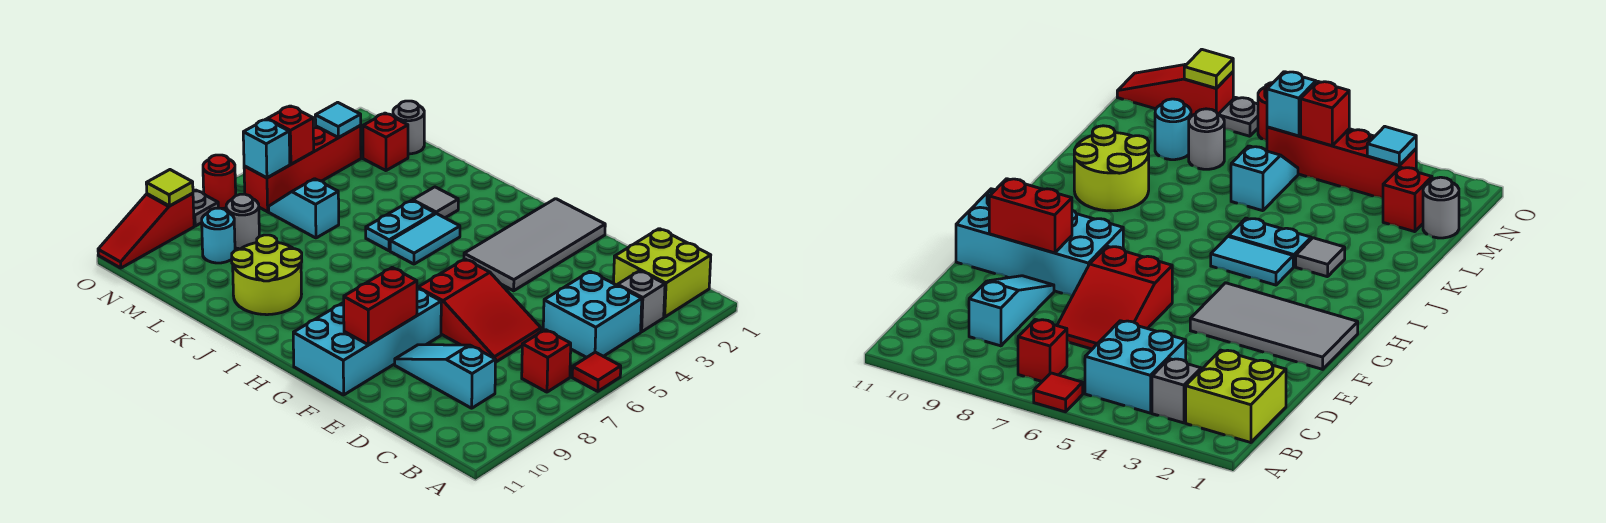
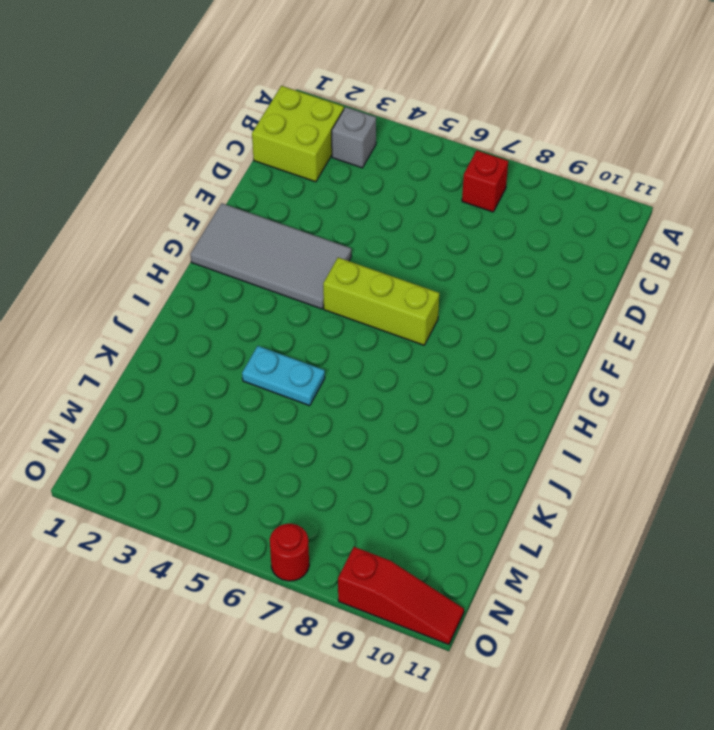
lime 1x3 brick [323,258,439,345] -> none
none -> red 1x1 tile [572,352,621,391]
none -> cyan 2x2 brick [543,271,642,357]
none -> cyan 1x3 slope [395,345,496,408]

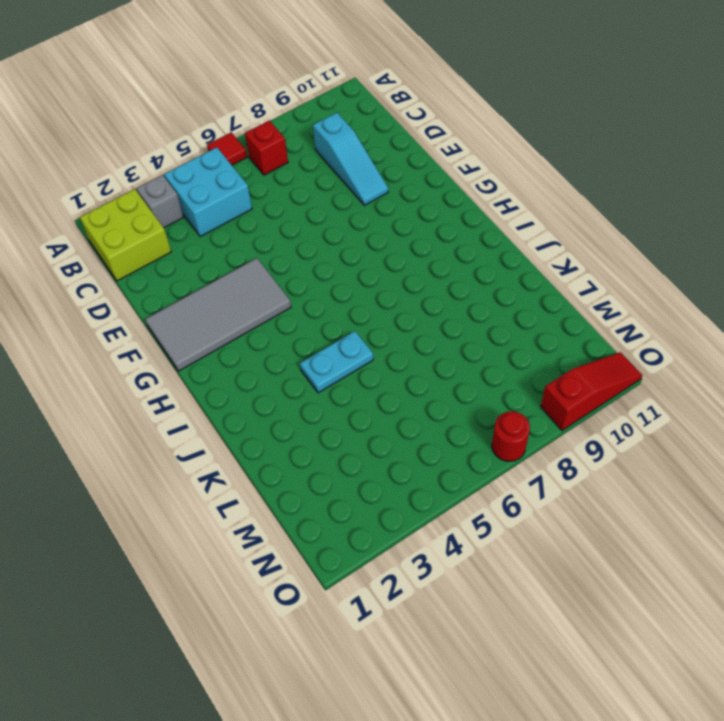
none -> red 2x3 slope [418,259,541,362]
none -> cyan 2x4 brick [293,288,441,395]
none -> cyan 1x2 tile [390,214,460,264]

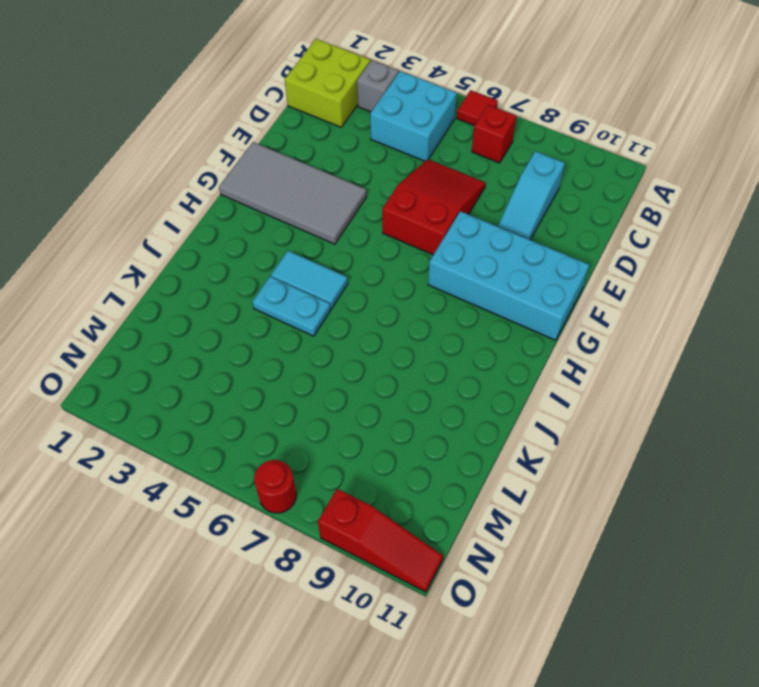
none -> grey 1x1 tile [413,187,458,218]
none -> lime 2x2 round brick [232,235,302,315]
none -> cyan 1x2 slope [269,179,339,238]

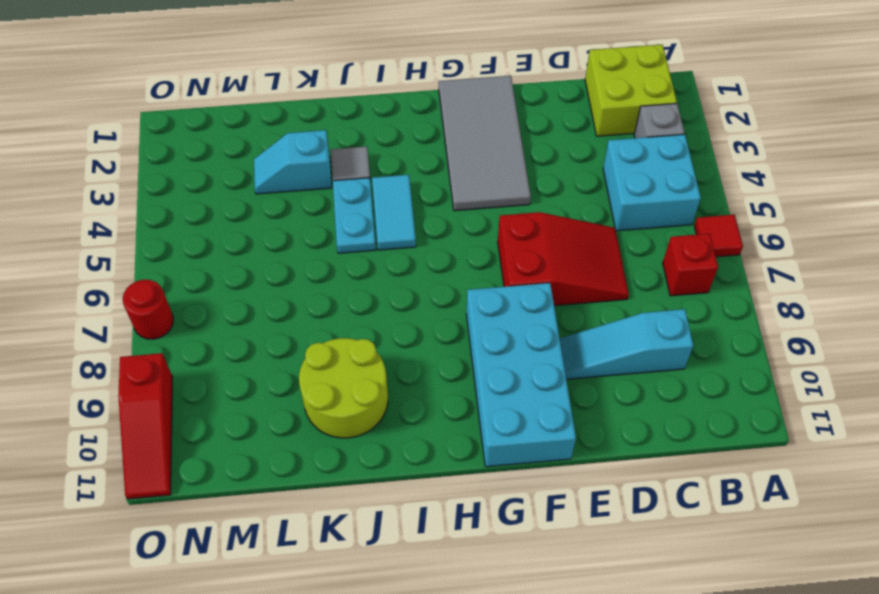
cyan 1x2 slope [254,130,332,194] -> cyan 1x2 slope moved to [269,179,339,238]
none -> grey 1x1 round brick [393,101,424,154]
none -> red 1x1 brick [363,113,408,171]
none -> grey 1x1 round brick [226,194,259,249]

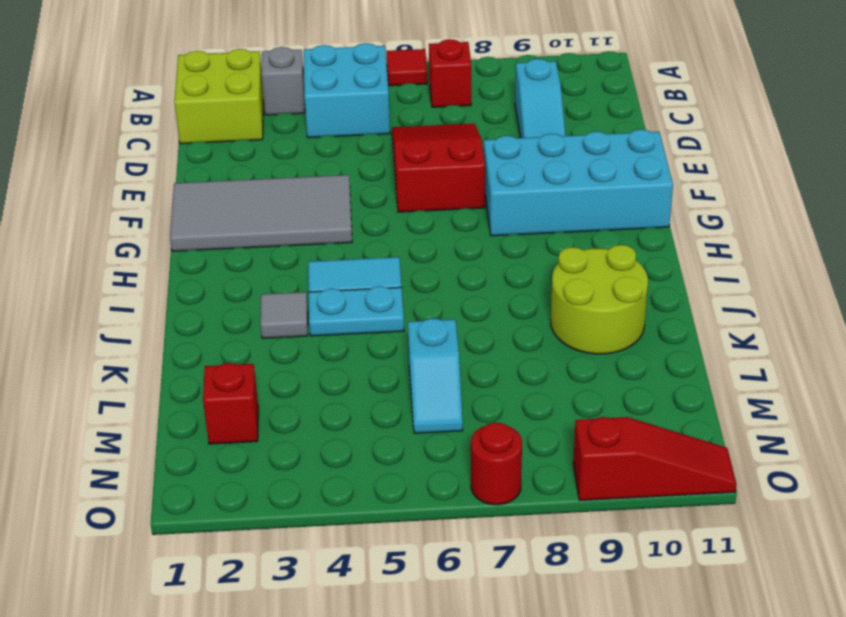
none -> grey 1x1 round brick [393,101,424,154]
none -> grey 1x1 round brick [226,194,259,249]
none -> cyan 1x1 round brick [202,208,235,263]

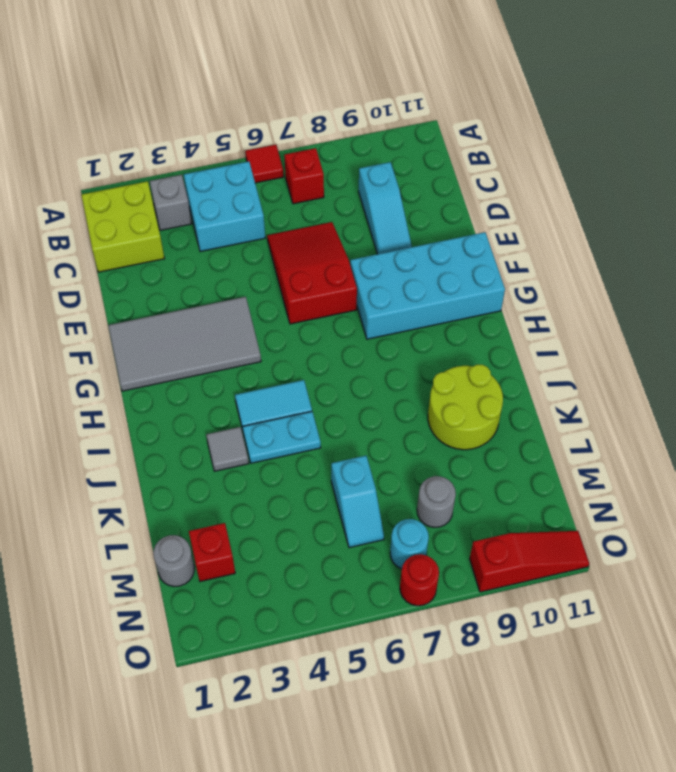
cyan 1x1 round brick [390,519,429,569] -> cyan 1x1 round brick moved to [202,208,235,263]
none -> red 1x4 brick [244,125,361,212]
none -> grey 1x1 plate [193,190,218,226]
none -> red 1x2 brick [344,268,417,345]

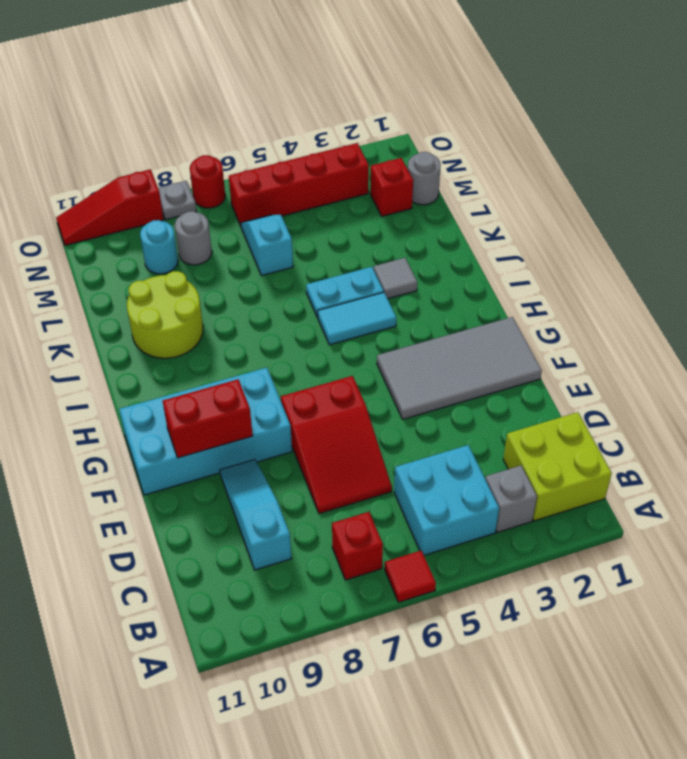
none -> cyan 1x1 tile [315,102,361,138]
none -> red 1x1 brick [267,106,314,164]
none -> cyan 1x1 brick [243,119,290,178]

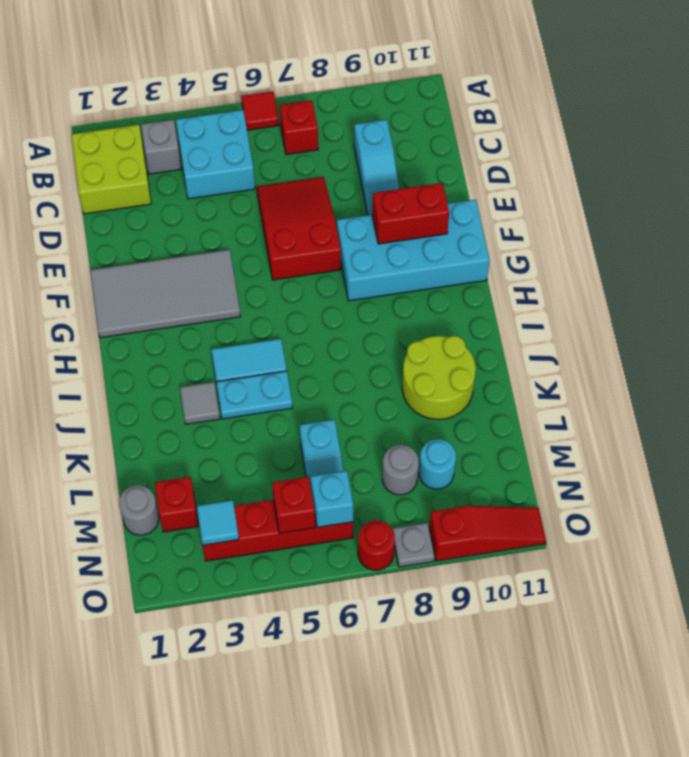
none -> lime 1x1 tile [146,170,193,206]

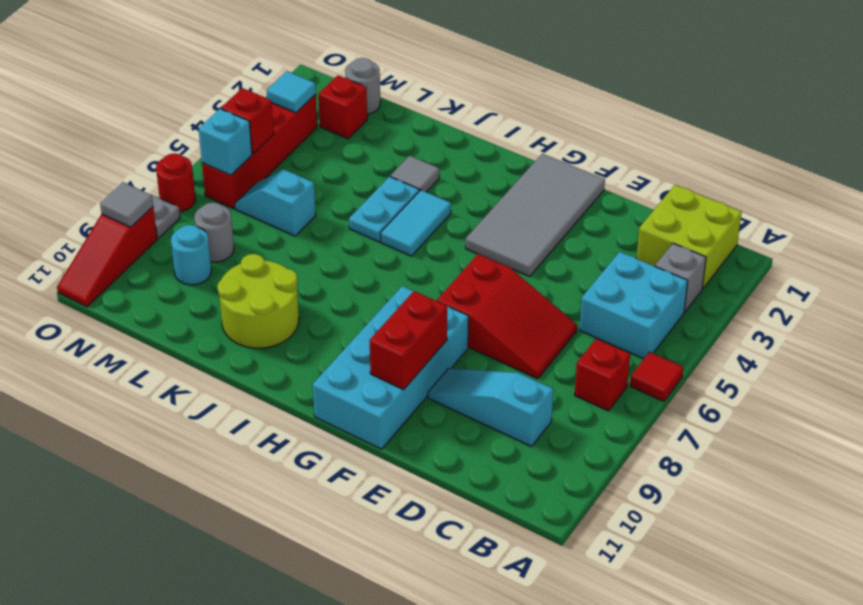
grey 1x1 tile [100,182,153,227] -> lime 1x1 tile [146,170,193,206]

